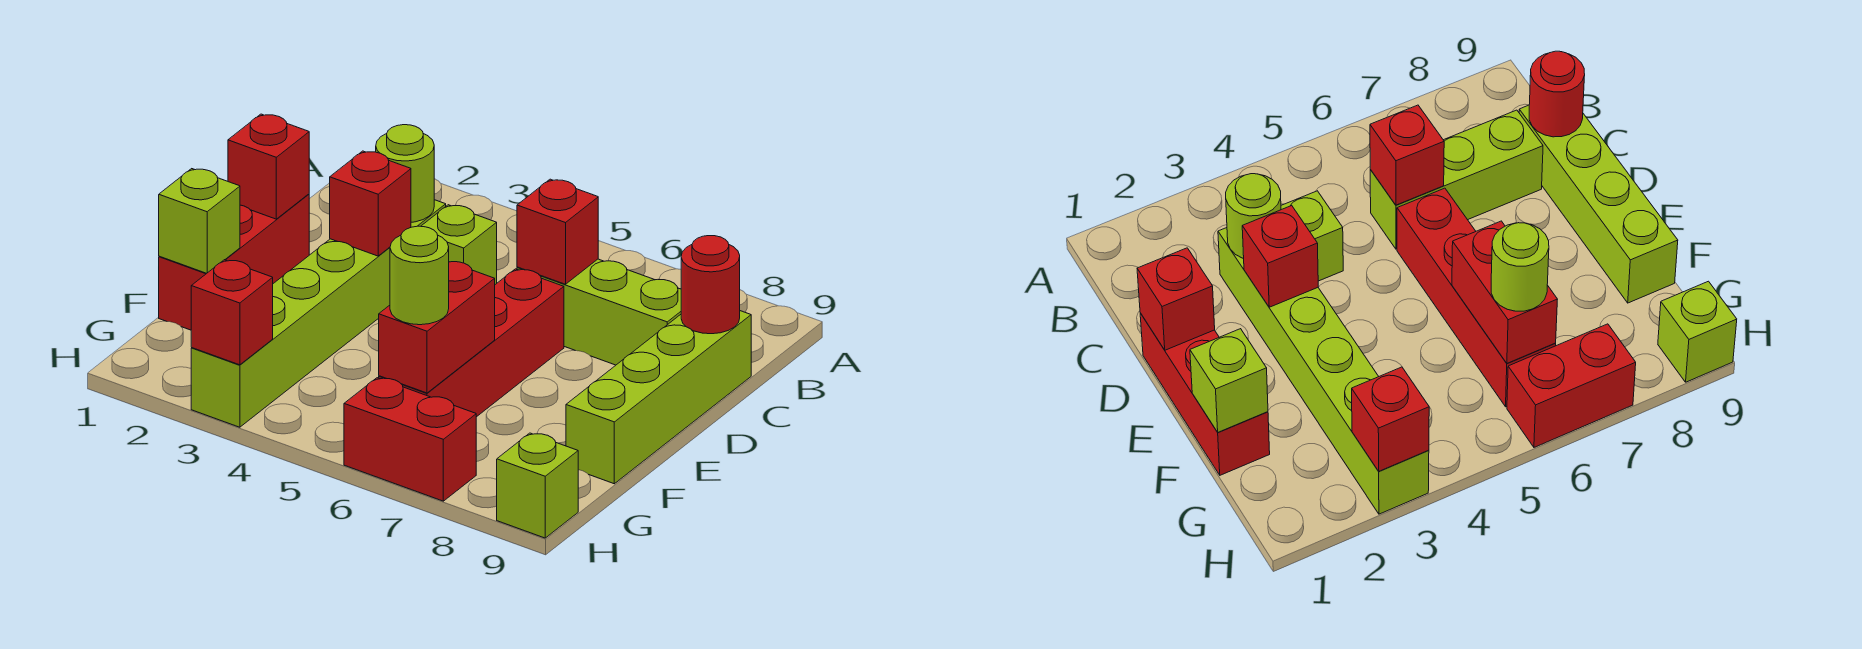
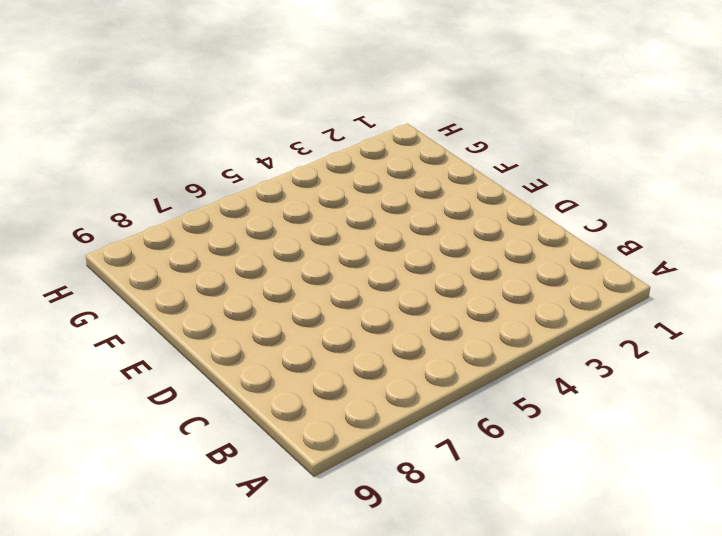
none -> lime 1x6 brick [191,200,446,427]
none -> lime 1x1 brick [421,205,497,284]
none -> lime 1x3 brick [517,259,681,365]

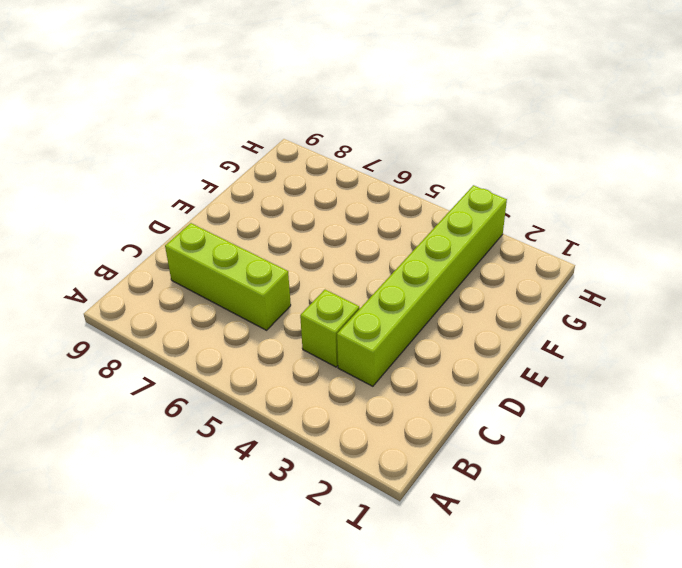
none -> lime 1x4 brick [566,311,751,484]
none -> red 1x3 brick [159,194,309,330]
none -> red 1x4 brick [379,269,564,417]

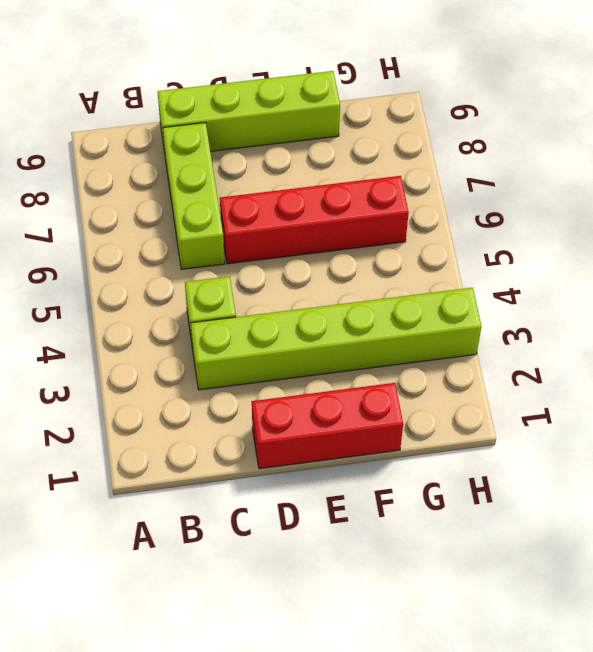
none -> red 1x2 brick [344,378,476,501]
none -> lime 1x1 brick [497,433,578,538]
none -> lime 1x1 round brick [376,125,434,222]

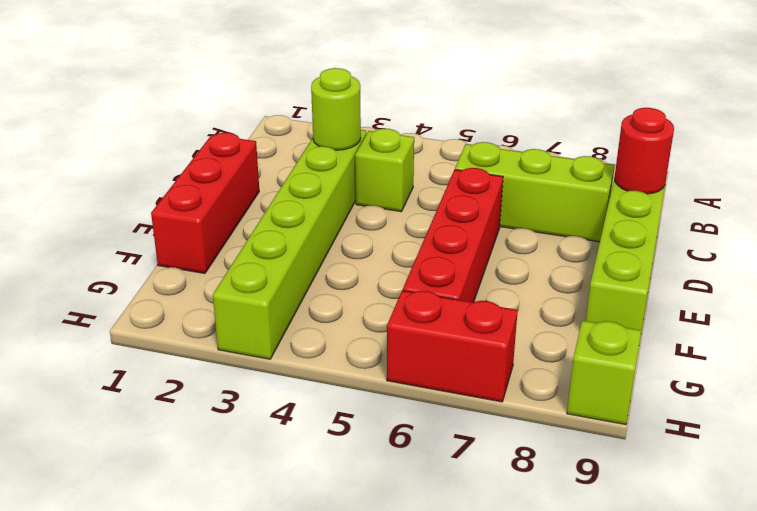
none -> red 1x1 brick [517,179,598,284]
none -> red 1x1 brick [228,114,309,219]
none -> red 1x1 brick [330,151,411,256]

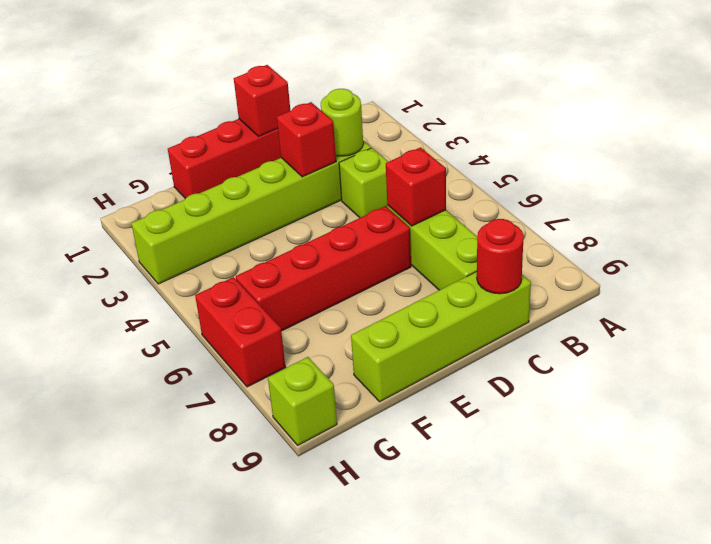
none -> lime 1x1 brick [159,169,240,273]
none -> red 1x2 brick [379,262,495,393]
none -> red 1x1 brick [191,260,273,365]

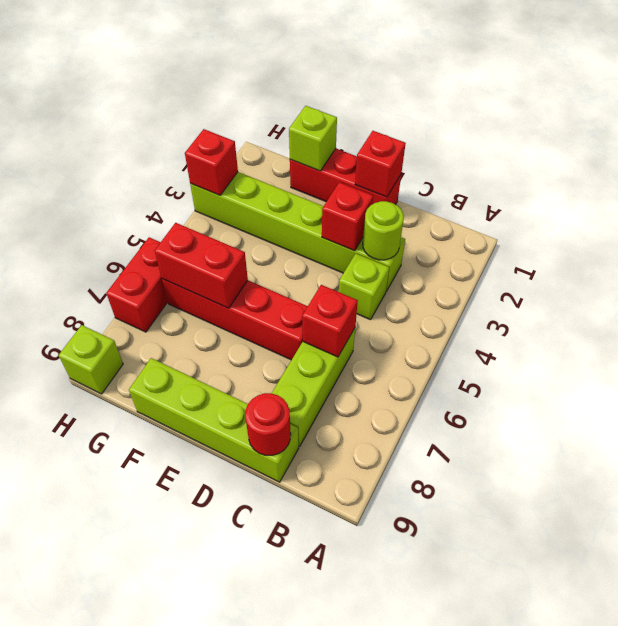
none -> lime 1x1 round brick [390,226,449,325]

